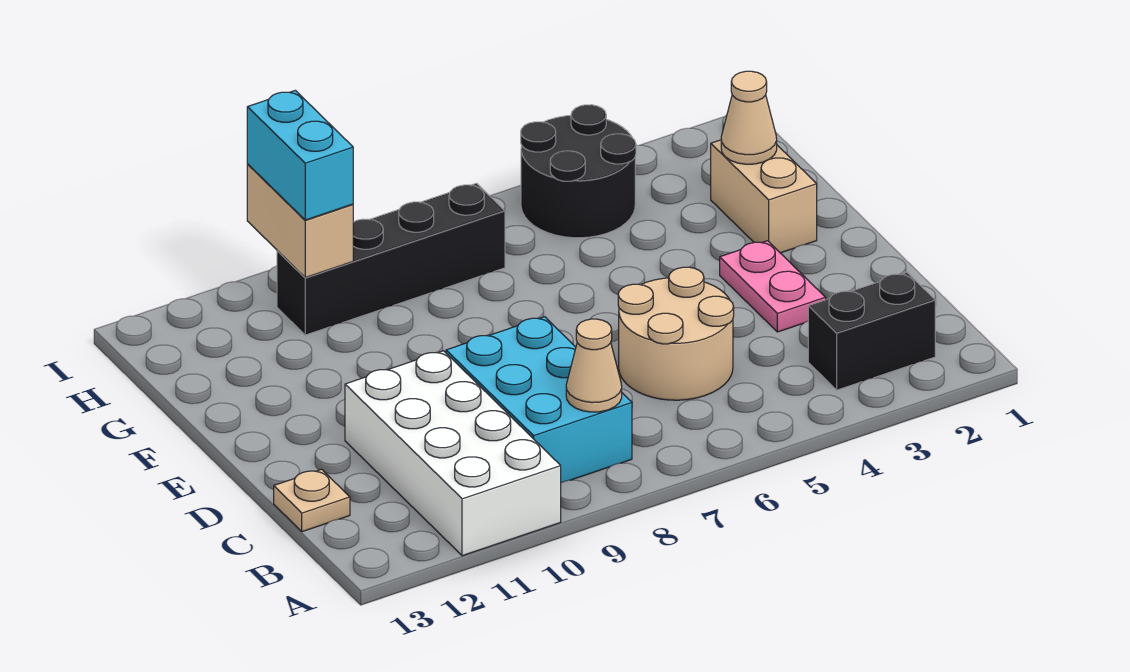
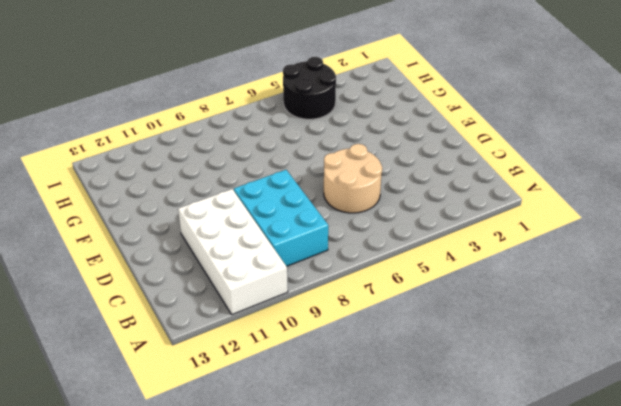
none -> black 1x2 brick [808,273,935,390]
none -> tan 1x1 plate [274,469,350,532]
none -> pink 1x2 plate [720,241,826,332]

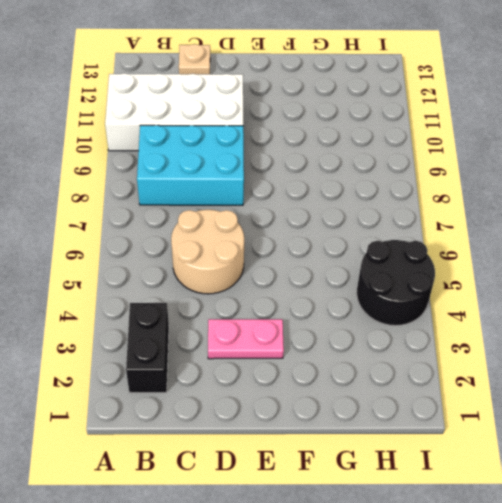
none -> tan 1x2 brick [711,140,817,253]
none -> black 1x4 brick [277,183,505,335]
none -> tan 1x1 cone [566,319,622,412]

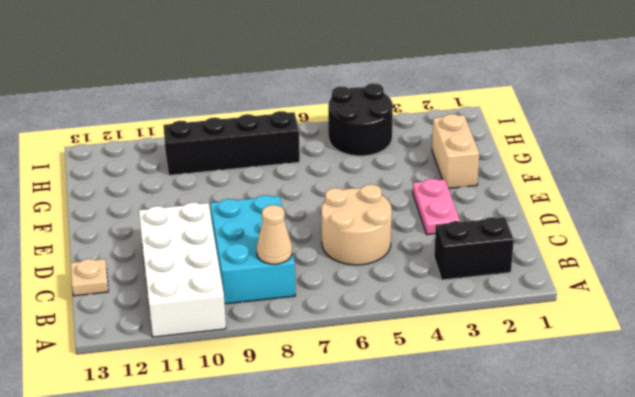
none -> tan 1x1 cone [721,71,777,164]
none -> tan 1x2 brick [247,164,353,278]
none -> cyan 1x2 brick [247,90,353,220]

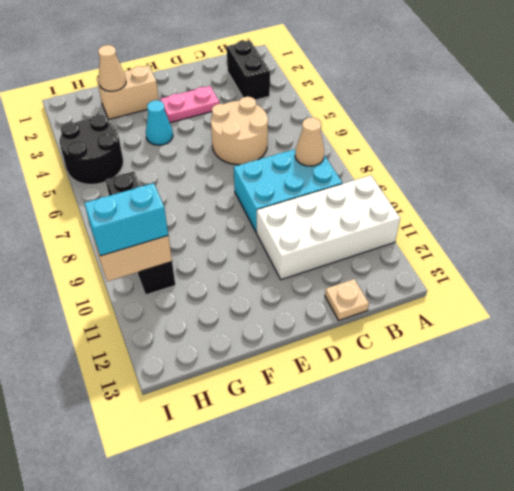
cyan 1x1 cone [146,100,173,145] -> none

